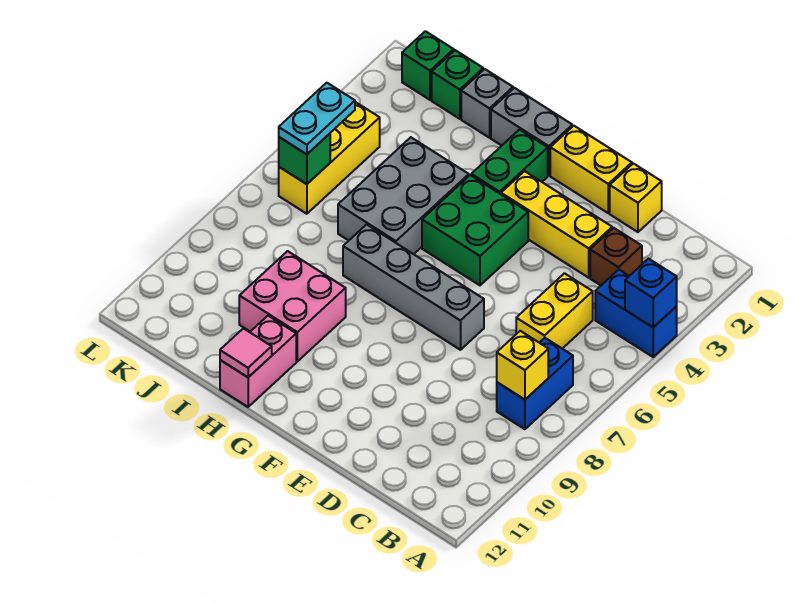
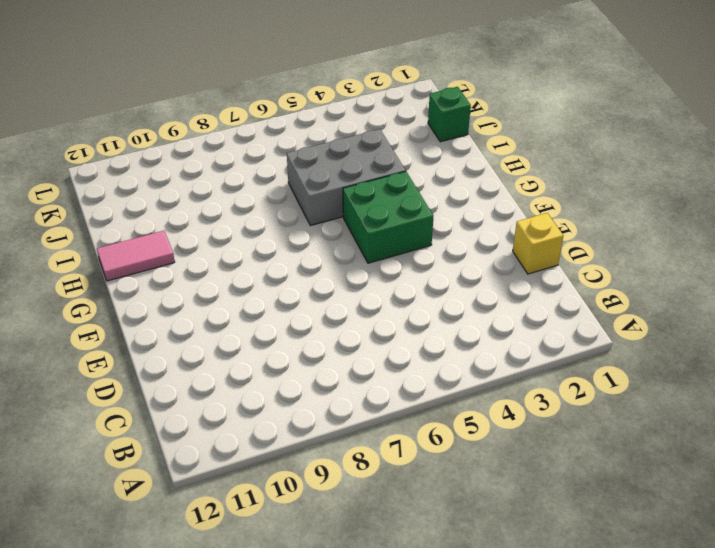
pink 1x2 tile [97,231,175,281] -> pink 1x2 brick [220,316,296,407]
none -> blue 1x2 brick [595,270,677,357]
none -> blue 1x2 brick [497,338,573,429]
none -> brown 1x1 brick [590,228,642,285]

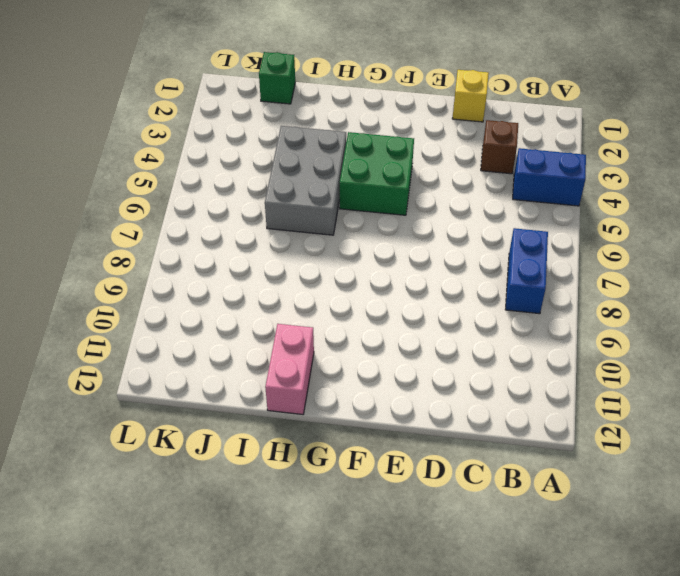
none -> yellow 1x2 brick [516,273,593,349]
none -> yellow 1x3 brick [501,171,612,278]
none -> yellow 1x2 brick [550,126,632,213]

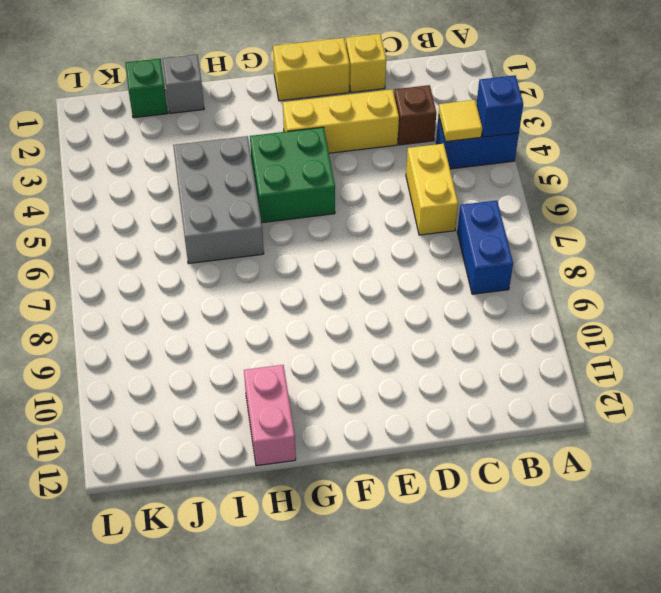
yellow 1x1 tile [439,100,482,142] -> none
none -> grey 1x4 brick [343,224,484,350]
none -> grey 1x2 brick [491,88,572,175]
none -> green 1x2 brick [471,130,548,194]

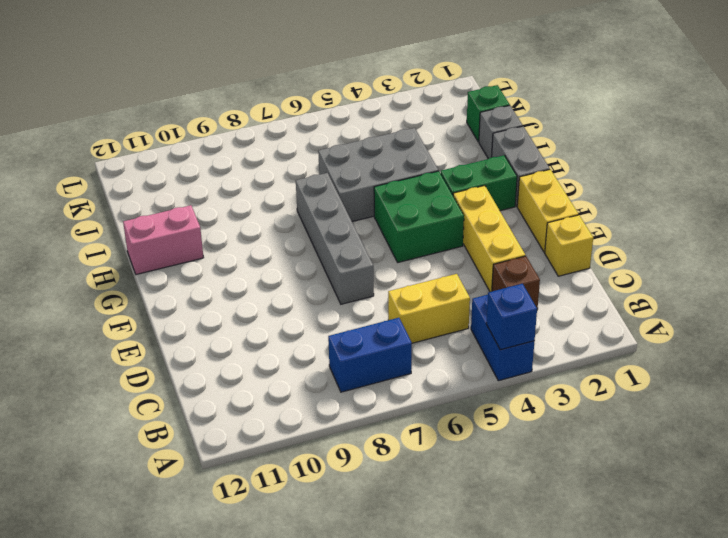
none -> pink 2x2 brick [239,251,346,361]
none -> green 1x1 brick [402,31,454,100]
none -> yellow 1x3 brick [279,102,380,214]

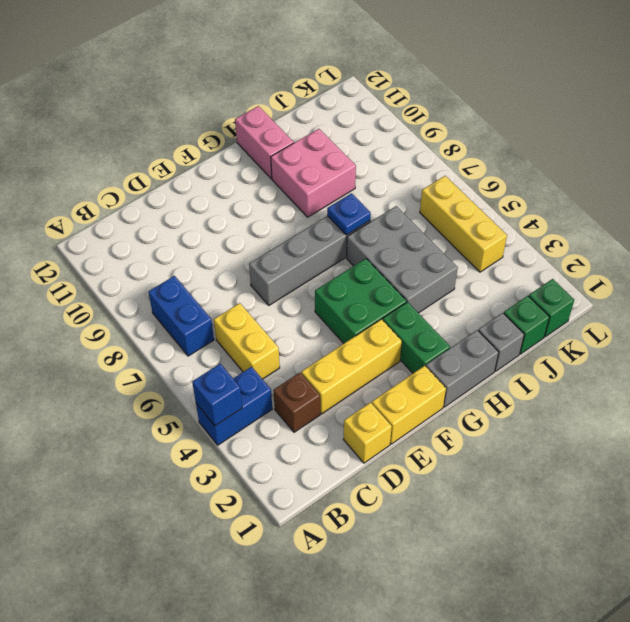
blue 1x1 plate [327,193,371,235] -> none
none -> yellow 1x1 brick [497,331,548,400]
none -> pink 1x1 tile [220,328,272,377]
none -> green 1x1 brick [279,134,330,184]

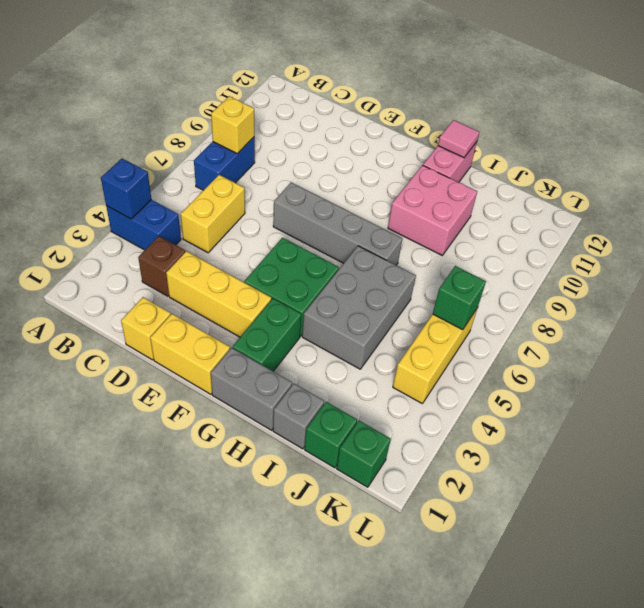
none -> cyan 1x2 plate [279,83,355,154]

